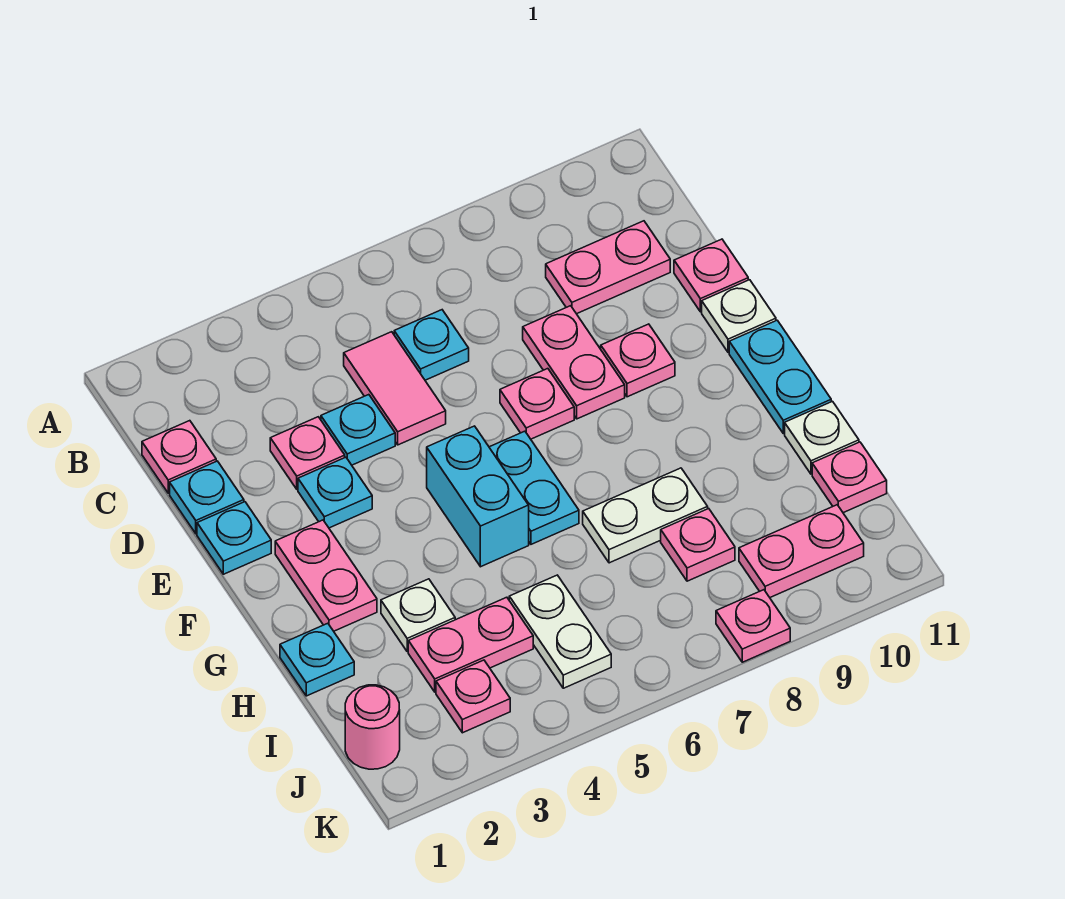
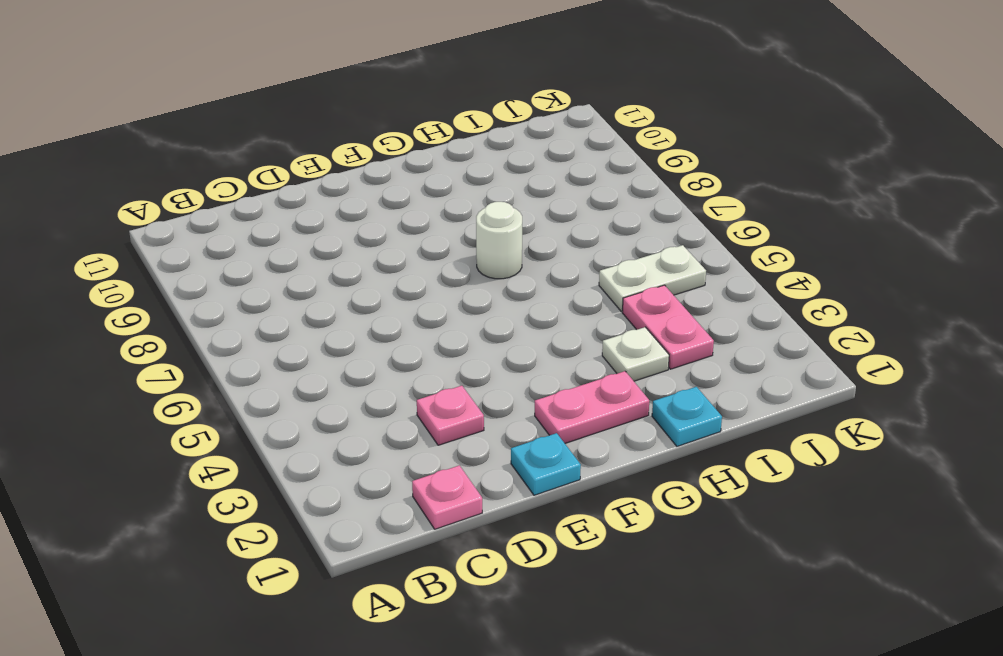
white 1x1 round brick [476,202,522,279] -> none
none -> pink 1x2 tile [344,332,446,445]
none -> cyan 1x1 plate [394,310,469,380]
none -> pink 1x2 plate [546,221,670,314]
none -> cyan 1x1 plate [170,461,244,534]

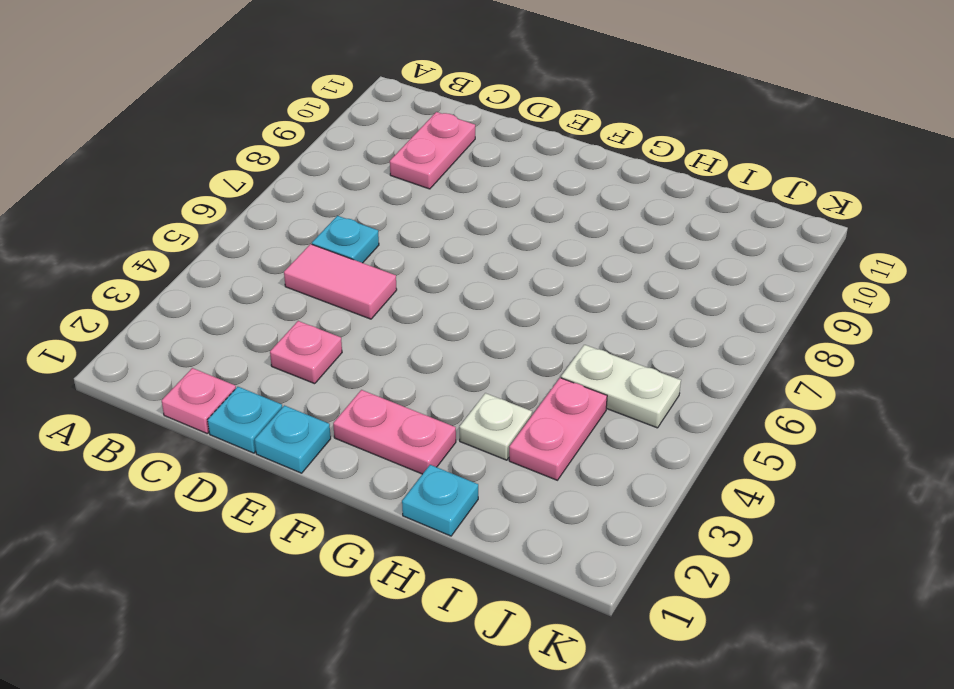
none -> cyan 1x1 plate [321,395,395,465]
none -> pink 1x2 plate [523,306,625,419]
none -> pink 1x1 plate [674,239,748,312]
none -> cyan 1x1 plate [298,457,372,528]

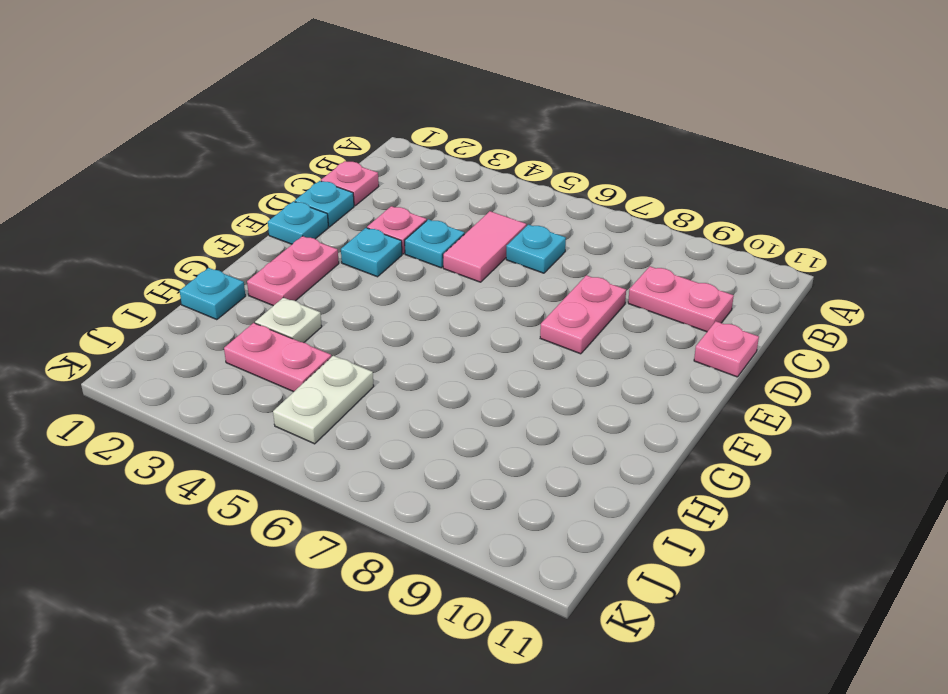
none -> pink 1x1 plate [500,369,574,439]
none -> pink 1x1 plate [601,324,675,397]
none -> white 1x1 plate [702,280,776,352]
none -> cyan 1x2 brick [427,426,529,567]

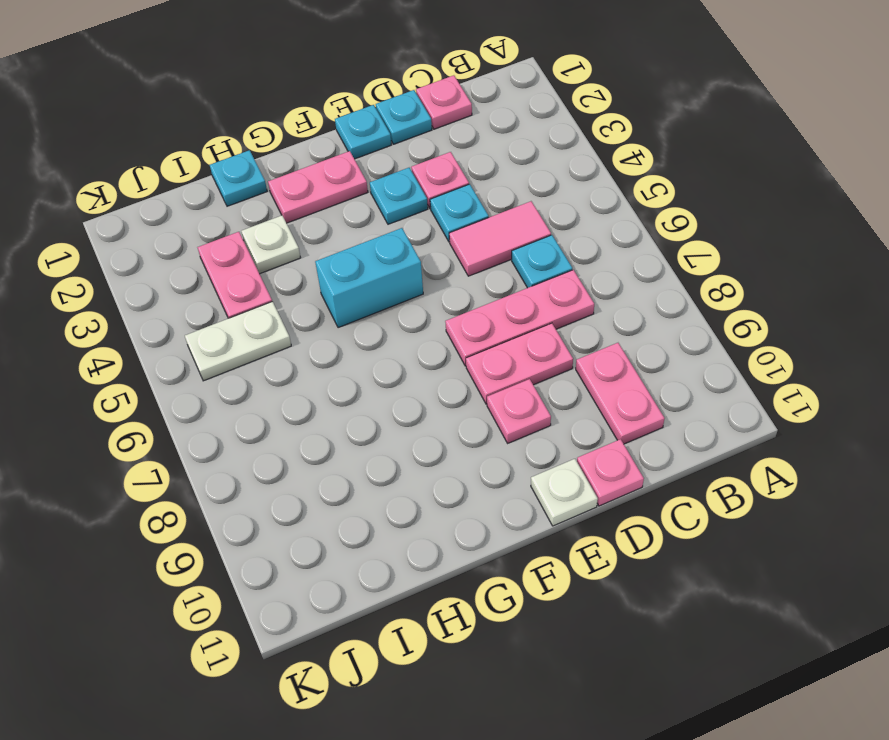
pink 1x3 plate [445,270,594,366] -> pink 1x1 plate [500,369,574,439]
none -> cyan 1x2 plate [489,431,579,544]
none -> cyan 1x2 plate [729,320,831,433]
none -> white 1x2 plate [583,468,708,563]
none -> white 1x1 plate [785,401,859,474]

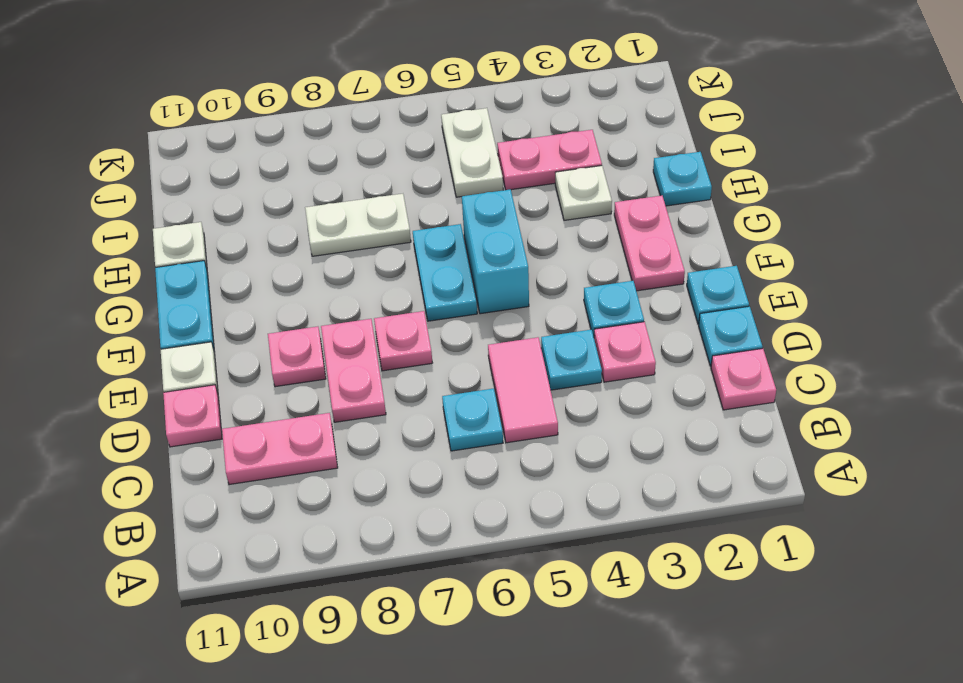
none -> pink 1x1 plate [661,509,735,581]
none -> pink 1x1 plate [812,442,887,513]
none -> pink 1x1 round brick [345,685,400,769]
none -> pink 1x1 plate [436,660,510,733]

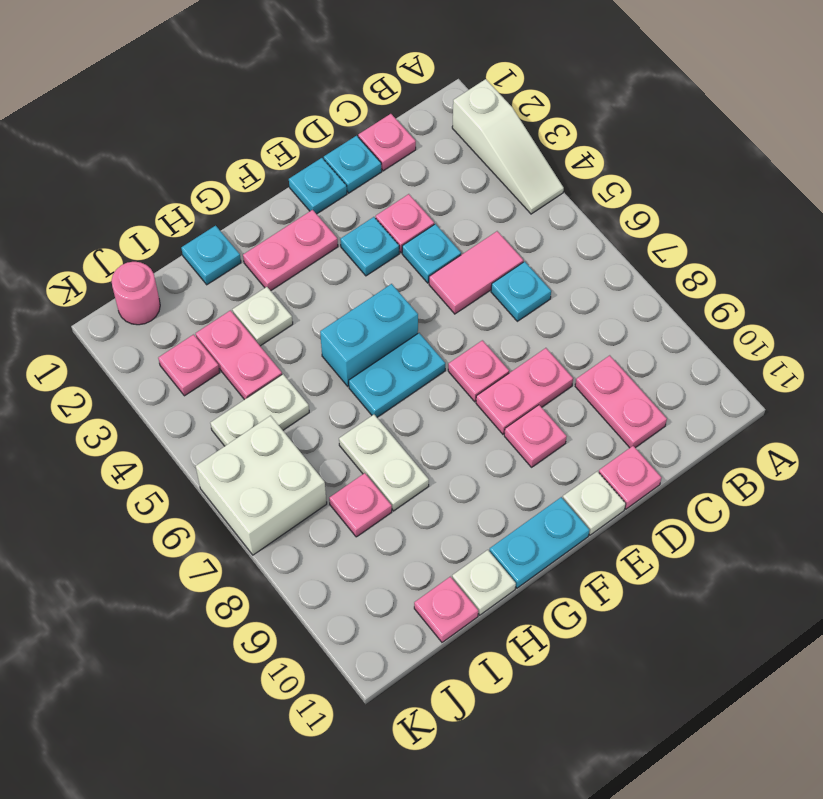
white 1x3 slope [452,79,564,214] -> none
white 2x2 brick [196,416,327,555] -> none
none -> pink 1x2 plate [739,505,864,597]
none -> pink 1x1 plate [716,590,790,662]

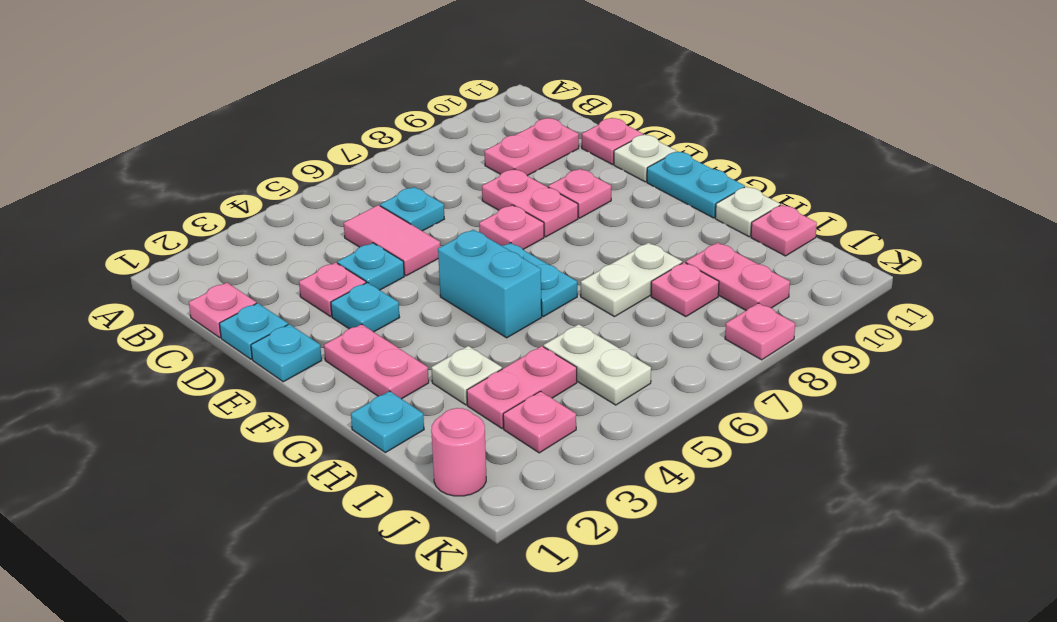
pink 1x2 plate [686,243,790,310] -> pink 1x2 plate turned to [739,505,864,597]

